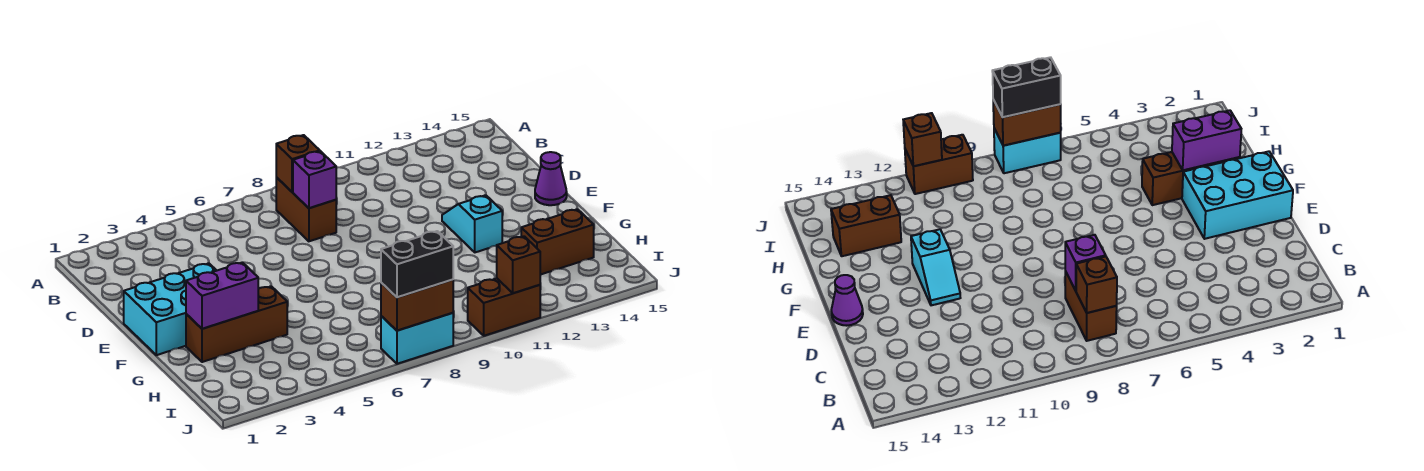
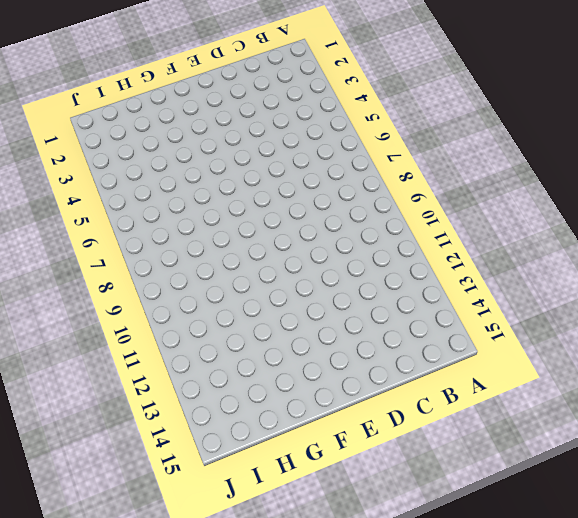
none -> brown 1x2 brick [276,177,336,241]
none -> cyan 2x3 brick [124,264,217,355]
none -> cyan 1x2 slope [442,195,502,252]

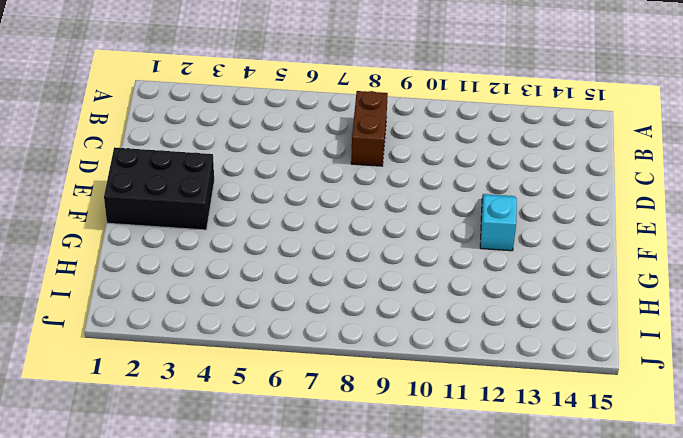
black 2x3 brick [104,147,214,230] -> cyan 2x3 brick [124,264,217,355]
none -> purple 1x1 cone [535,152,567,205]
none -> brown 1x3 brick [186,286,287,362]
none -> brown 1x2 brick [521,209,594,275]

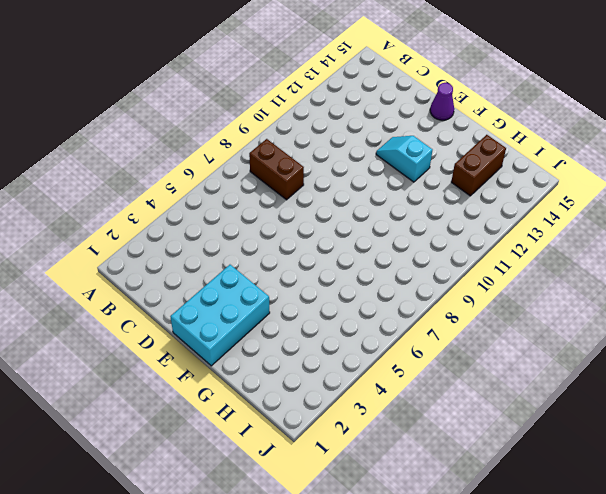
none -> brown 1x3 brick [186,286,287,362]
none -> cyan 1x2 brick [381,313,453,364]
none -> brown 1x2 brick [468,278,540,336]

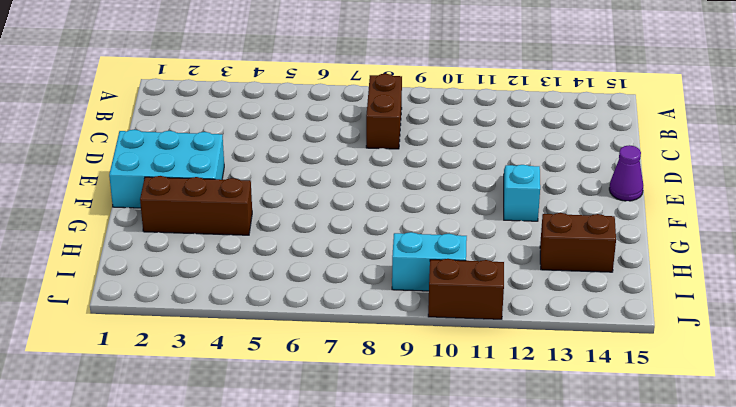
cyan 1x2 brick [392,232,467,291] -> cyan 1x2 brick moved to [381,313,453,364]
none -> brown 1x1 brick [276,135,320,192]
none -> purple 1x1 brick [293,151,336,208]
none -> purple 1x2 brick [186,262,258,329]

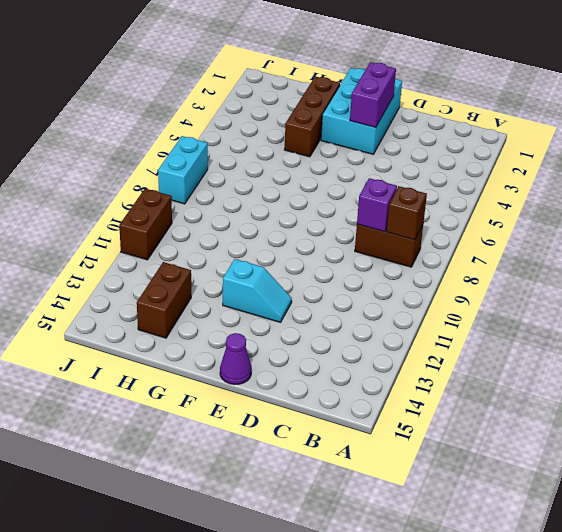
purple 1x2 brick [350,62,396,127] -> purple 1x2 brick moved to [186,262,258,329]
none -> brown 1x2 brick [381,280,453,331]
none -> brown 1x1 brick [497,236,540,293]
none -> black 1x2 brick [381,231,453,297]

